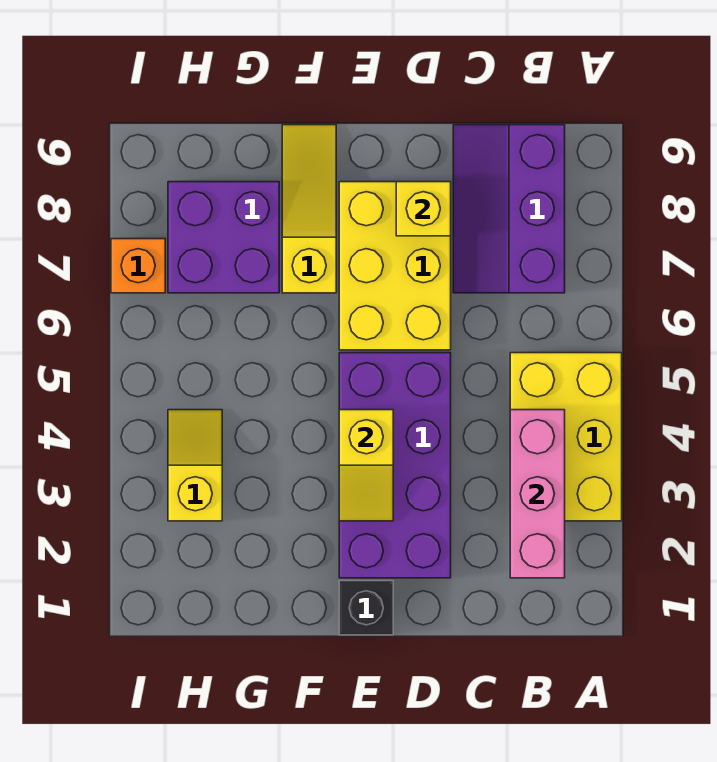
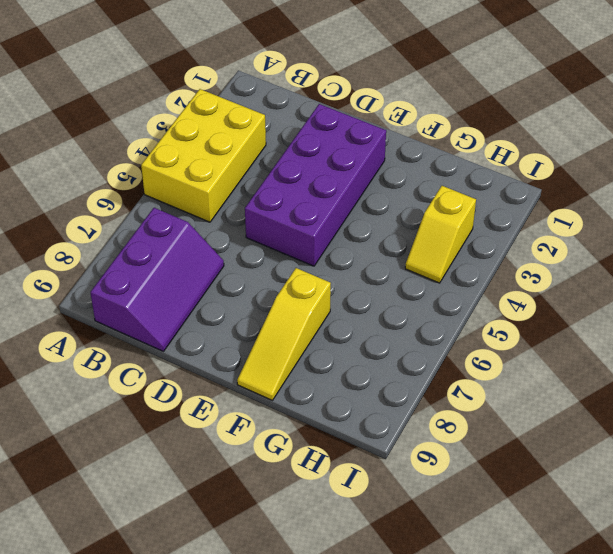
none -> yellow 2x3 brick [339,182,451,350]
none -> black 1x1 brick [339,581,393,635]
none -> purple 2x2 brick [168,182,279,293]

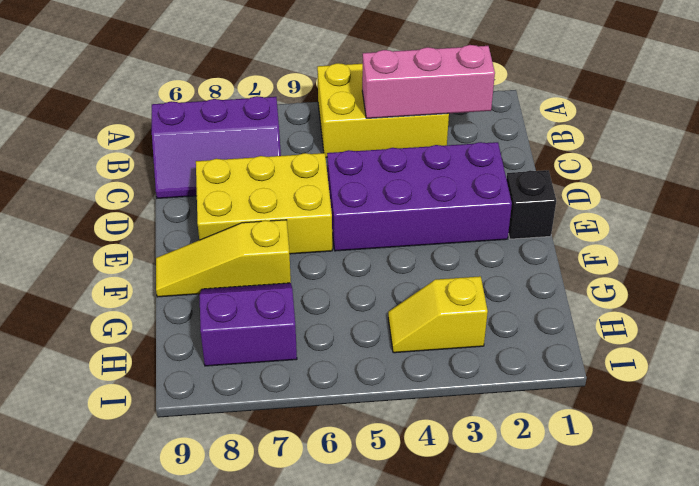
purple 2x2 slope [199,283,297,366] -> purple 2x2 brick [168,182,279,293]
none -> orange 1x1 brick [111,239,165,293]
none -> yellow 1x1 brick [396,182,451,236]
none -> yellow 1x2 slope [339,410,393,521]

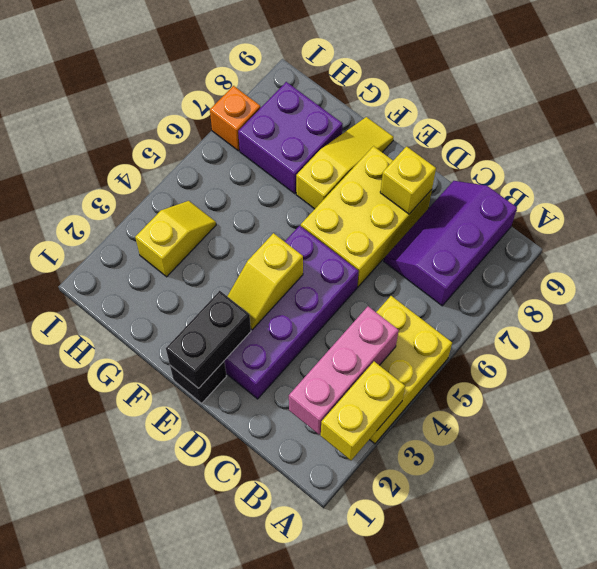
yellow 1x2 brick [321,362,405,460] -> none
black 1x2 brick [166,291,251,388] -> none

